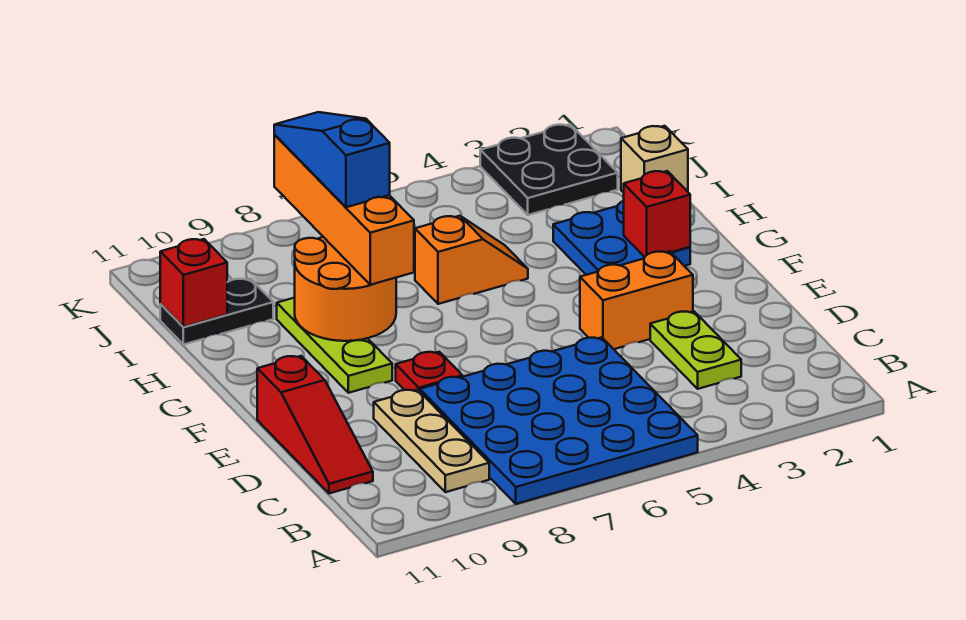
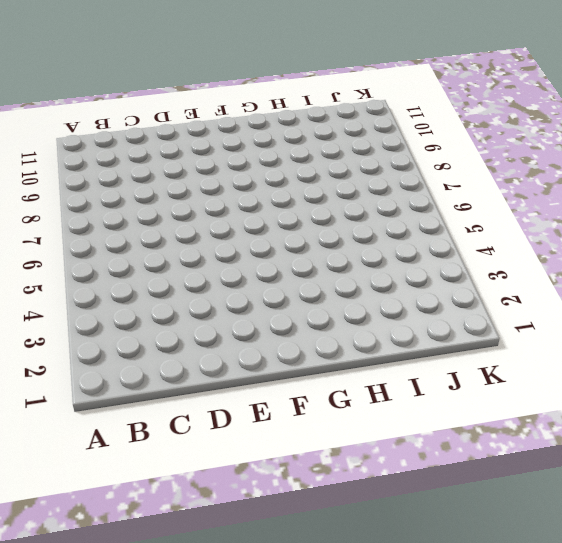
none -> blue 4x4 plate [420,337,698,504]
none -> tan 1x3 plate [374,390,489,492]
none -> lime 1x2 plate [650,311,741,389]

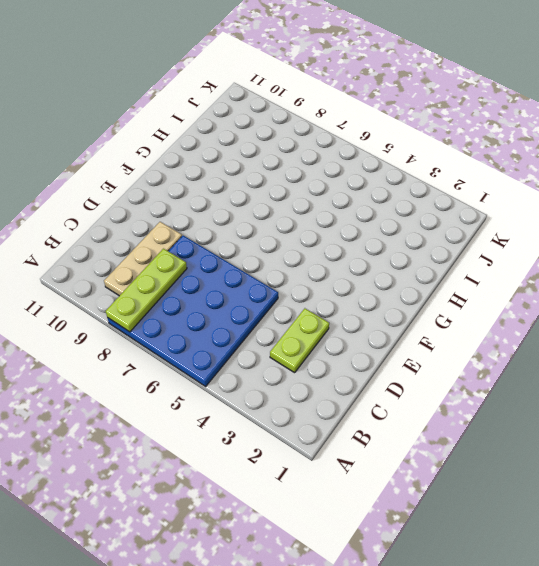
lime 1x3 plate [106,249,187,332] -> lime 1x3 plate moved to [277,298,392,393]
none -> red 1x3 slope [257,356,373,493]
none -> orange 1x2 brick [580,251,693,349]
none -> red 1x1 plate [396,352,463,391]

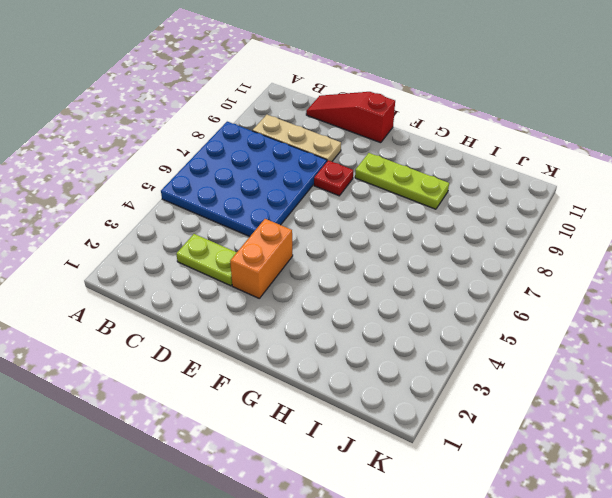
none -> blue 2x2 plate [553,201,690,275]
none -> orange 1x2 slope [415,216,528,304]
none -> tan 1x1 brick [621,126,688,193]

